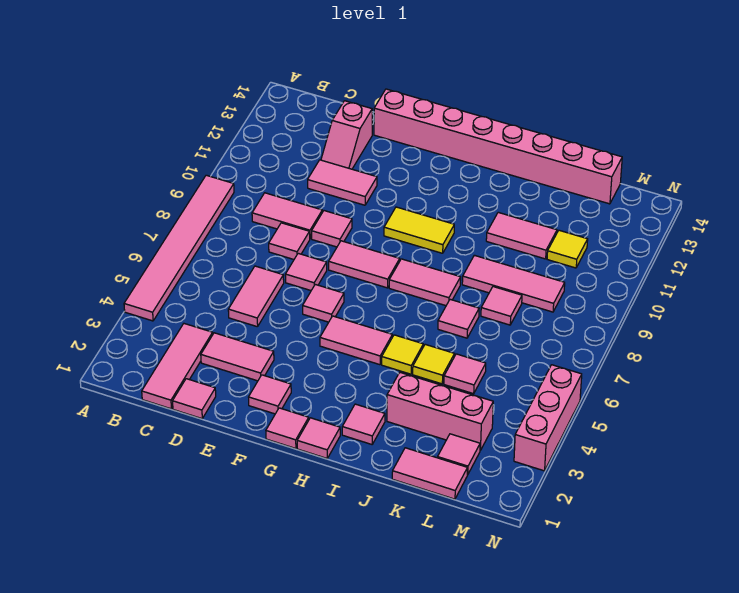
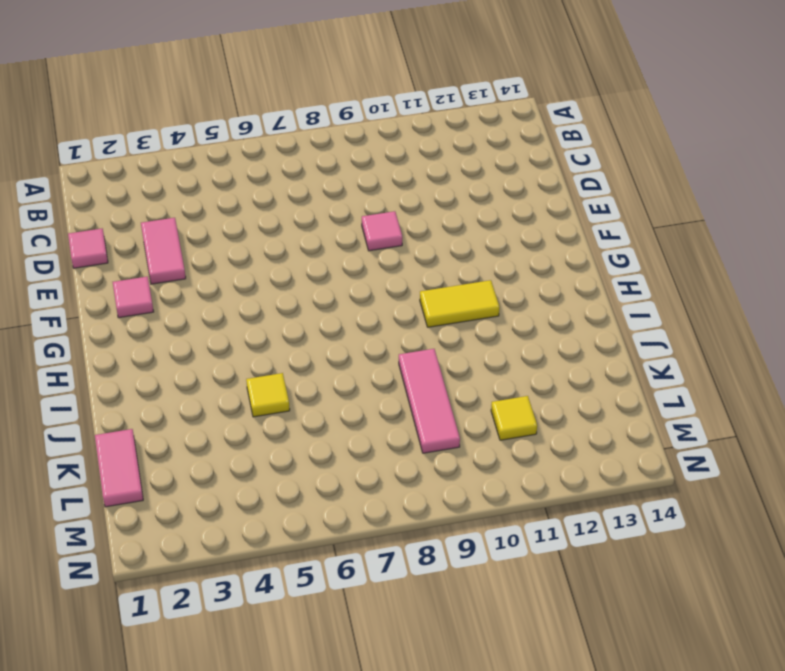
yellow 1x2 tile [420,280,499,327] -> yellow 1x2 tile turned to [384,207,454,253]
none -> pink 1x6 tile [124,175,234,321]
none -> pink 1x3 tile [142,324,213,409]
none -> pink 1x2 tile [252,193,322,238]
none -> pink 1x2 tile [228,266,284,327]

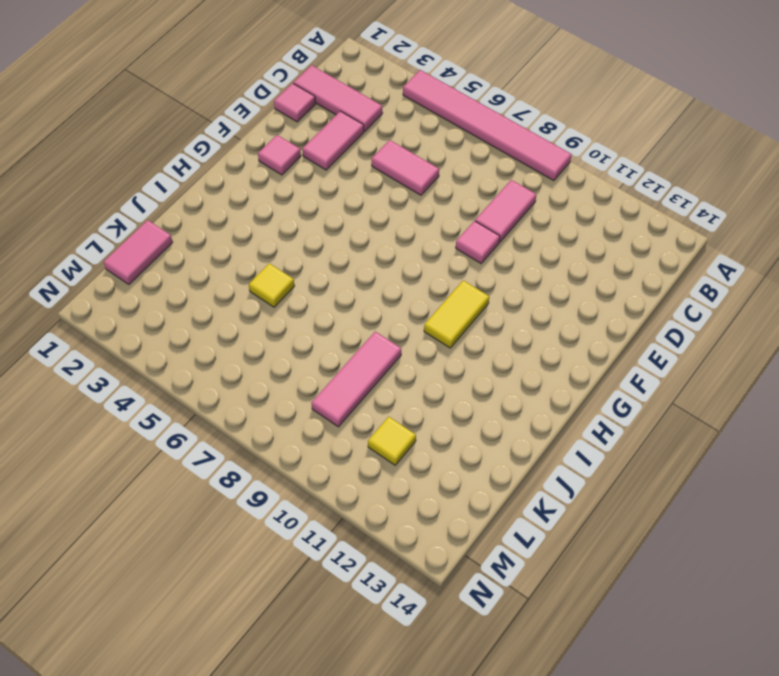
none -> pink 1x1 tile [269,223,310,259]
none -> pink 1x2 tile [308,160,377,205]
none -> pink 1x2 slope [321,101,372,169]
none -> pink 1x1 tile [285,253,327,290]

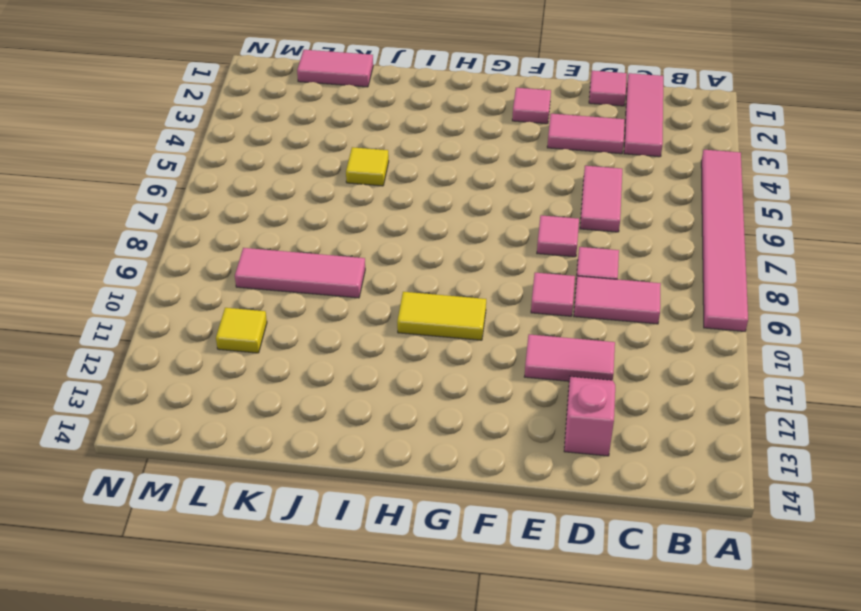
none -> pink 1x8 brick [374,89,622,204]
none -> pink 1x1 tile [303,284,344,322]
none -> pink 1x2 tile [329,241,400,288]
none -> pink 1x1 tile [266,408,309,449]

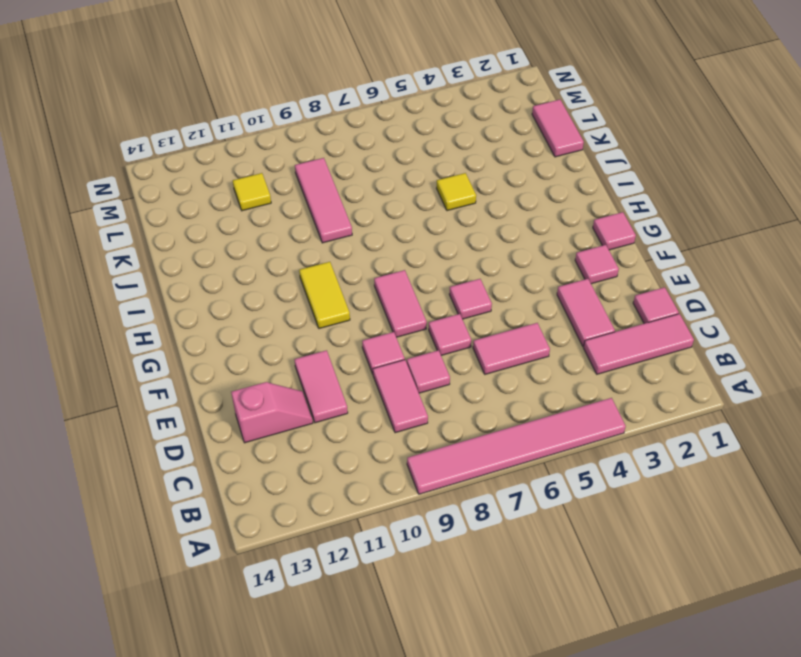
none -> pink 1x8 brick [374,89,622,204]
none -> pink 1x2 tile [320,316,392,365]
none -> pink 1x1 tile [297,418,340,458]
none -> pink 1x2 tile [389,259,461,306]

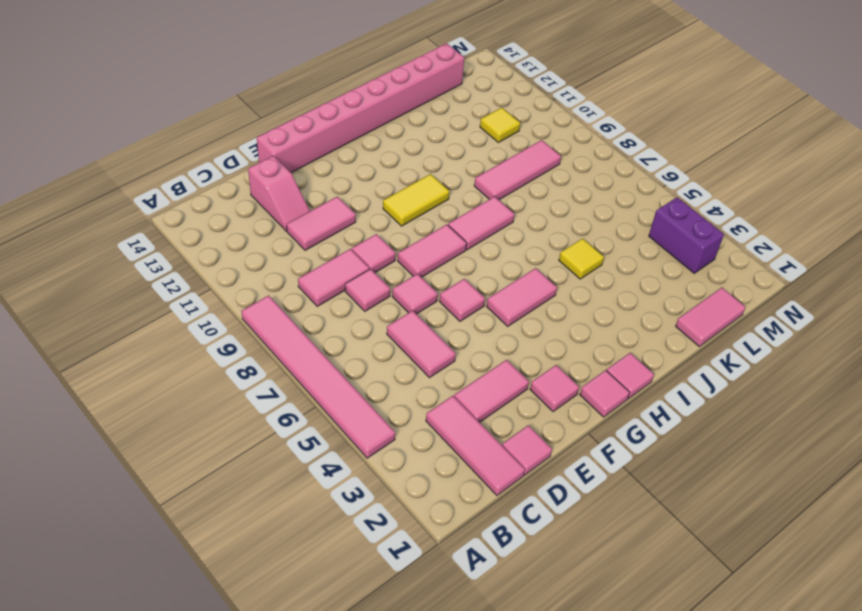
purple 1x2 brick [649,197,724,273] -> none
none -> pink 1x1 tile [342,404,385,444]
none -> yellow 1x1 tile [382,335,423,374]
none -> pink 1x3 brick [387,373,493,450]
none -> pink 1x1 tile [438,299,479,338]

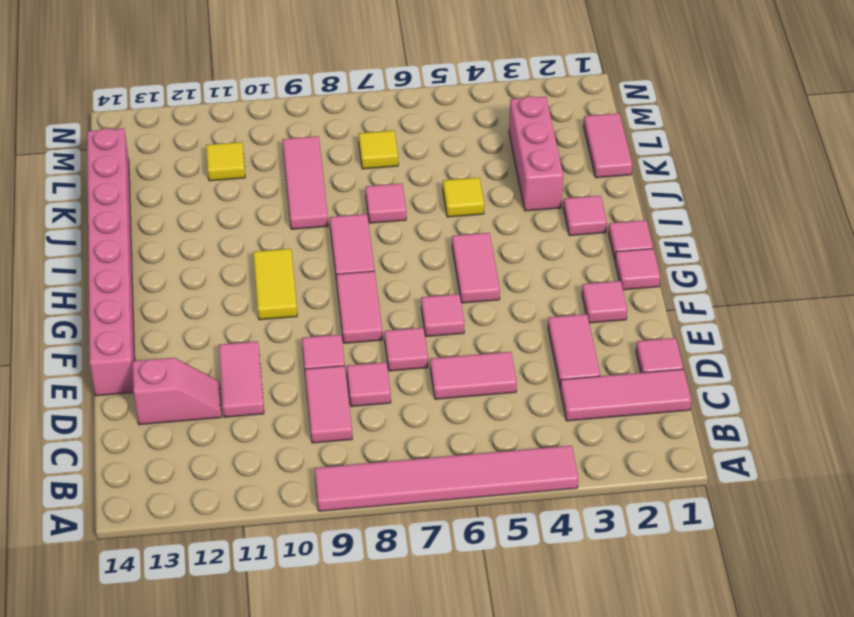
yellow 1x1 tile [359,131,398,169] -> yellow 1x1 tile moved to [382,335,423,374]
none -> pink 1x2 tile [486,212,557,259]
none -> pink 1x1 tile [444,354,486,394]
none -> pink 1x1 tile [481,287,522,325]
none -> pink 1x1 tile [438,434,480,475]

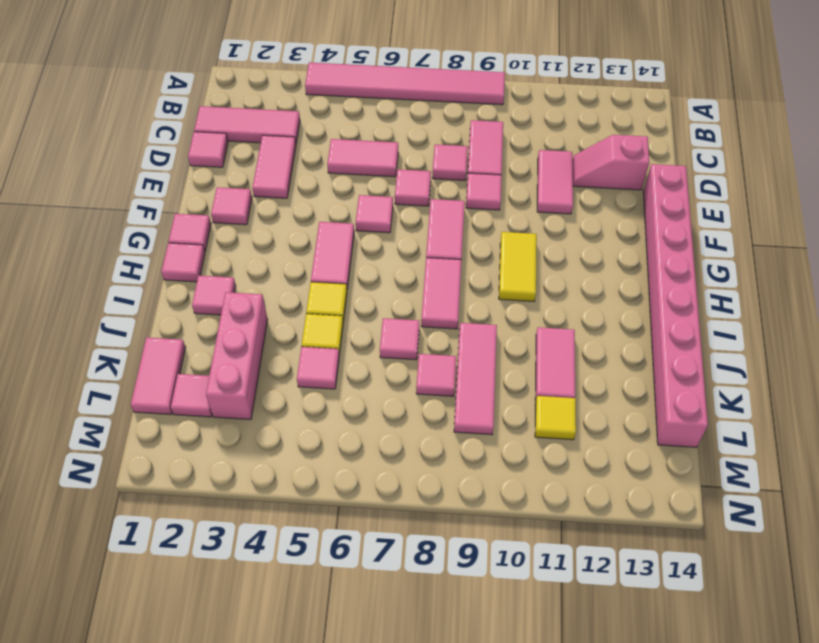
none -> pink 1x3 brick [514,365,582,471]

